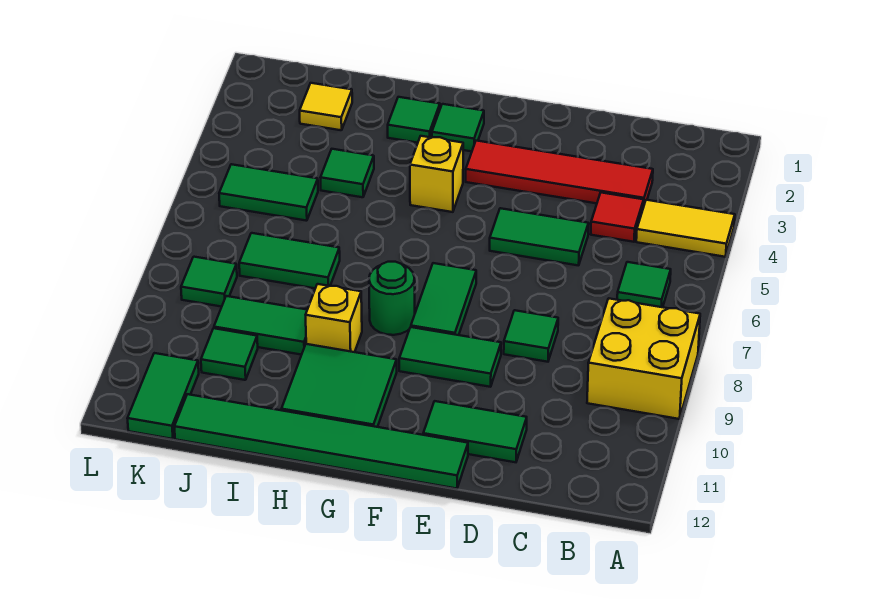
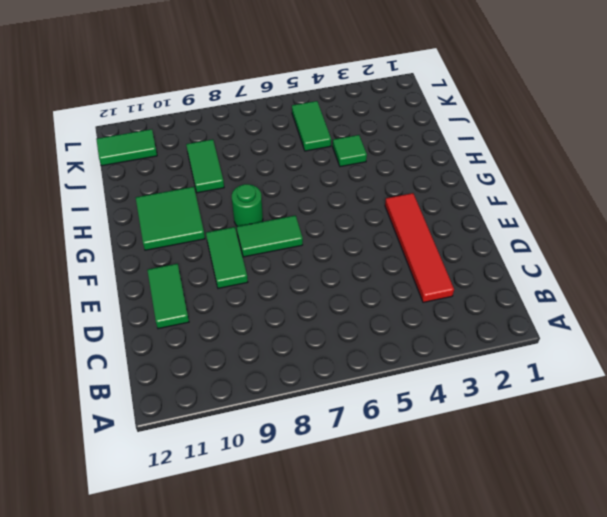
none -> yellow 1x2 tile [636,200,735,257]
none -> yellow 2x2 brick [587,298,700,419]
none -> green 1x1 tile [617,262,671,307]

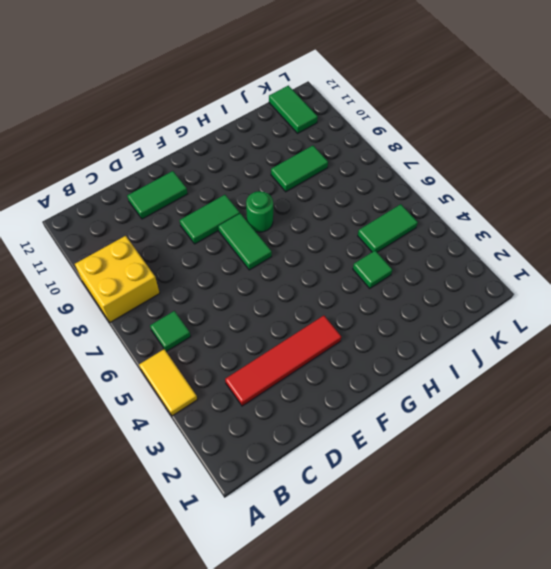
yellow 1x2 tile [139,349,197,416] -> yellow 1x2 tile turned to [636,200,735,257]
none -> red 1x1 tile [591,193,644,242]
none -> green 1x2 tile [490,208,589,266]
none -> green 1x1 tile [504,310,558,362]

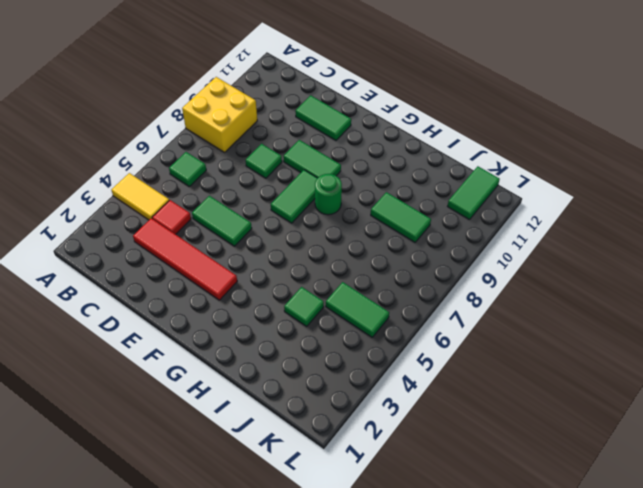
none -> green 1x6 tile [174,394,468,489]
none -> green 1x1 tile [432,104,484,151]
none -> yellow 1x1 brick [410,136,463,212]

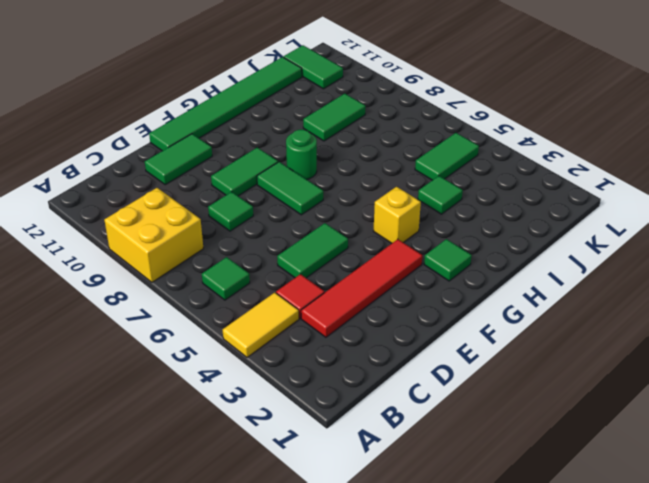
none -> green 2x2 tile [282,344,397,427]
none -> green 1x1 tile [388,97,440,143]
none -> yellow 1x1 brick [306,284,362,352]

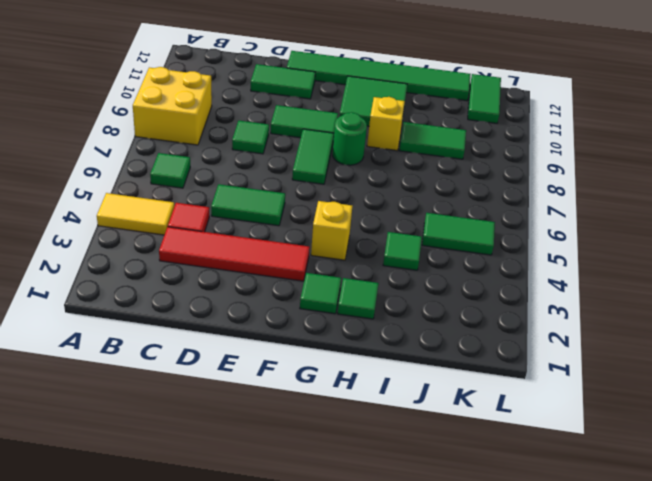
none -> green 1x2 tile [239,233,340,288]
none -> yellow 1x1 tile [300,83,352,130]
none -> green 1x1 tile [201,328,258,380]

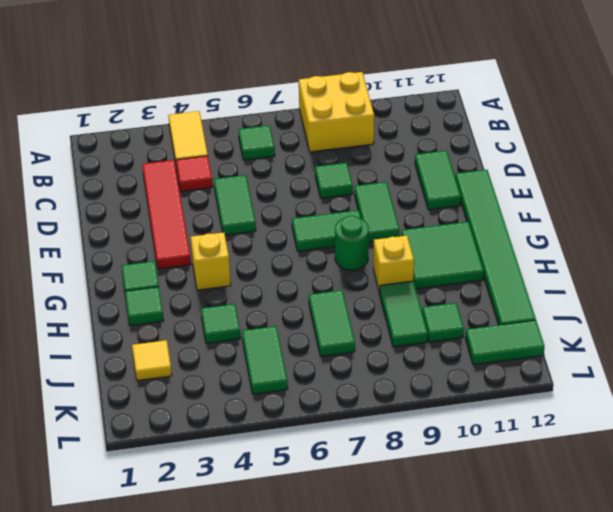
none -> green 1x1 tile [181,257,237,307]

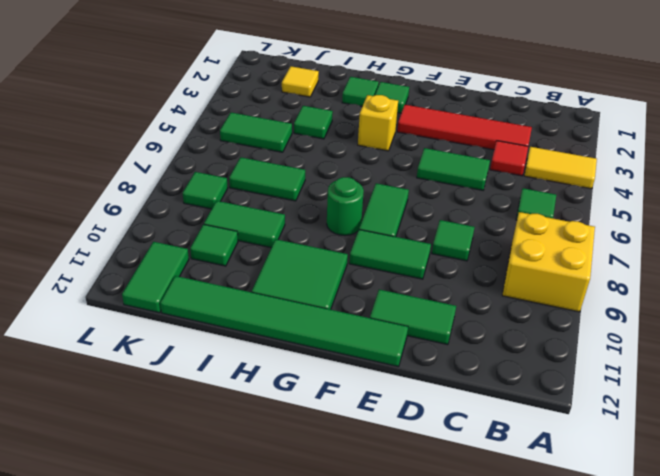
none -> yellow 1x1 brick [306,284,362,352]

